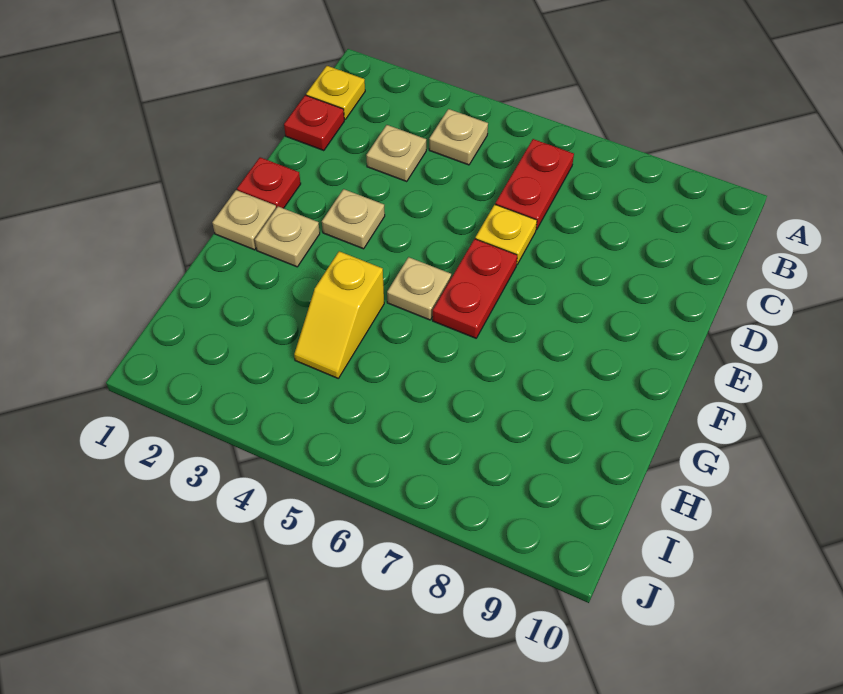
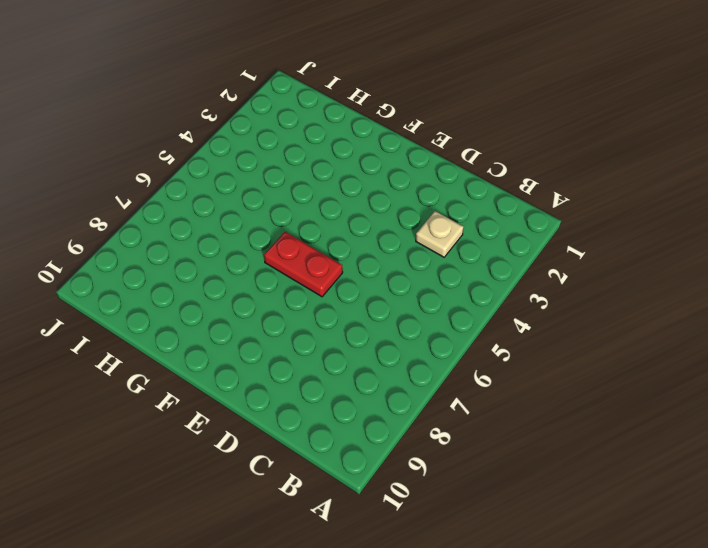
none -> yellow 1x1 plate [306,66,365,120]
none -> tan 1x1 plate [429,109,488,165]
none -> red 1x2 plate [495,139,574,230]

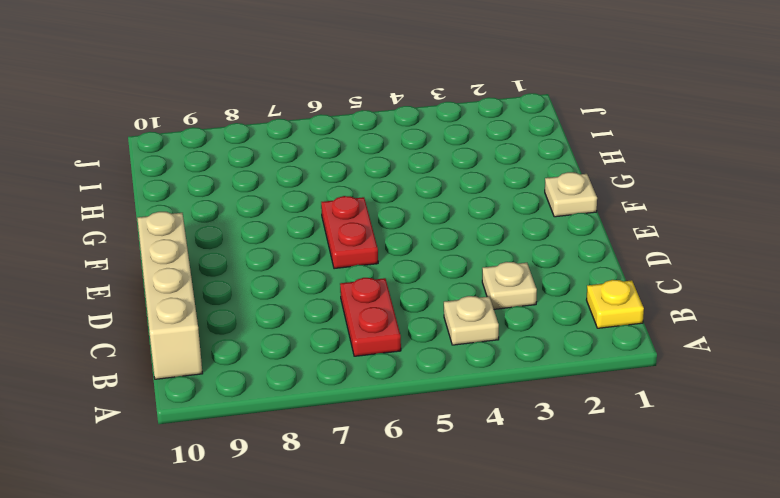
tan 1x4 brick [137,212,203,379] -> none
none -> red 1x1 plate [284,95,344,151]
none -> yellow 1x1 plate [475,205,537,264]
none -> red 1x1 plate [237,157,301,208]

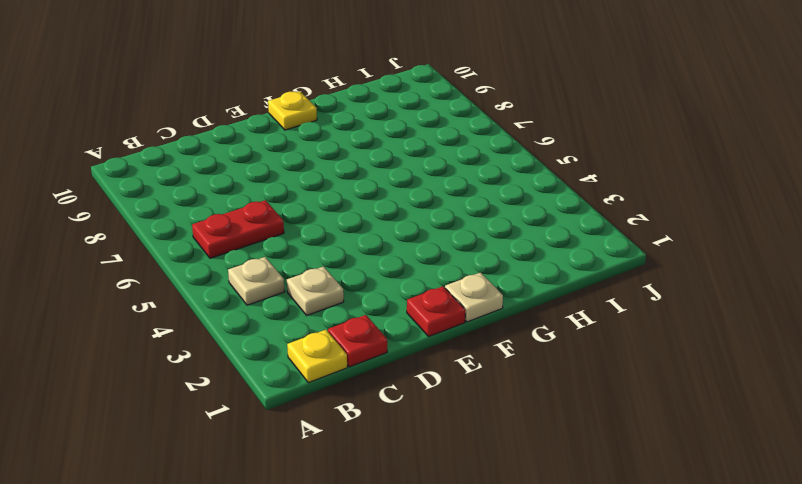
yellow 1x1 plate [268,91,317,130] -> yellow 1x1 plate moved to [475,205,537,264]
none -> tan 1x1 plate [322,189,385,249]
none -> red 1x2 plate [433,239,517,338]
none -> tan 1x1 plate [255,206,320,267]

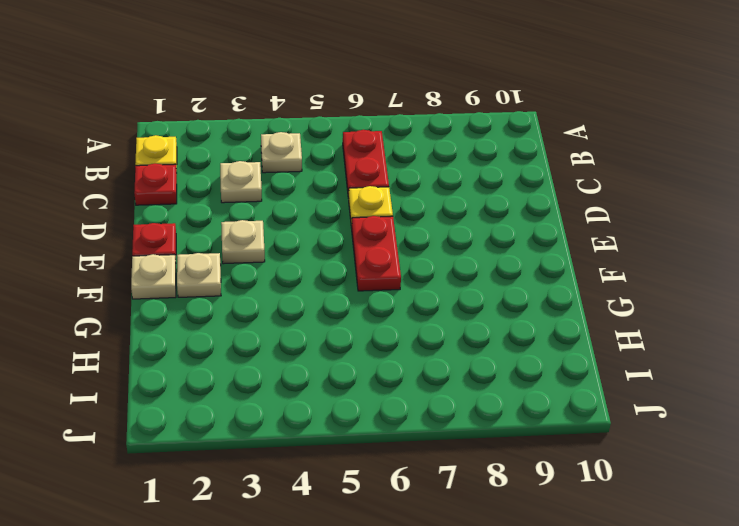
none -> tan 1x1 plate [387,257,451,320]
none -> yellow 1x2 slope [294,251,384,378]

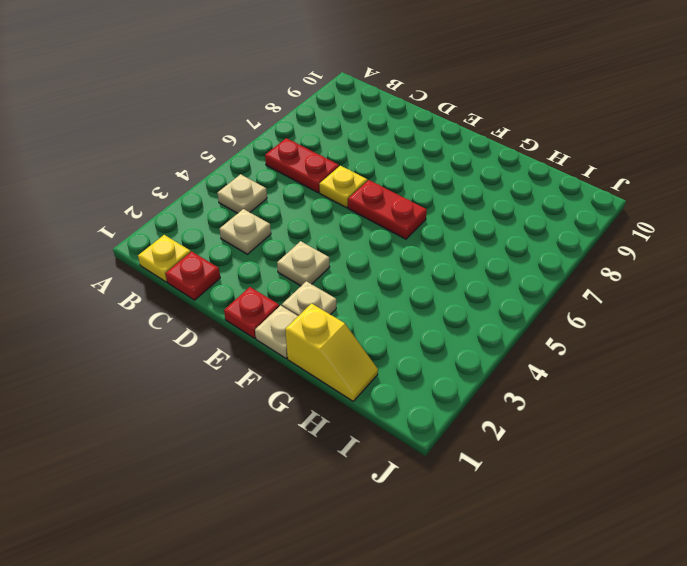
yellow 1x2 slope [285,303,378,401] -> yellow 1x2 slope moved to [294,251,384,378]
none -> tan 1x1 plate [387,257,451,320]

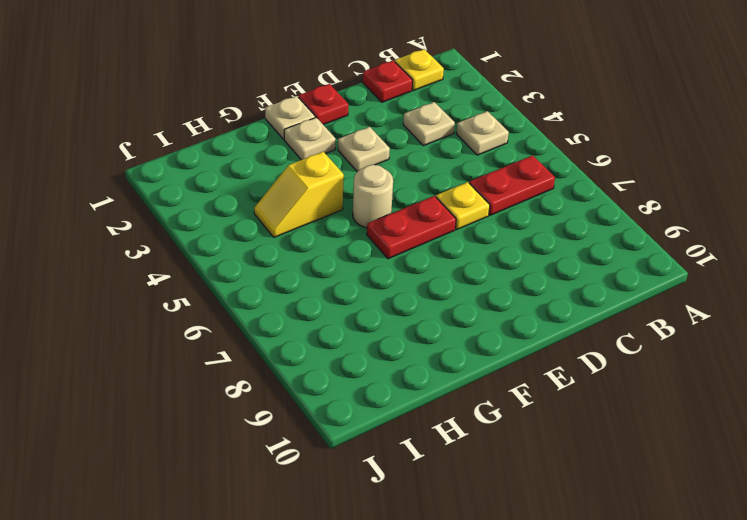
tan 1x1 round brick [353,165,393,228] -> tan 1x1 plate [387,257,451,320]

